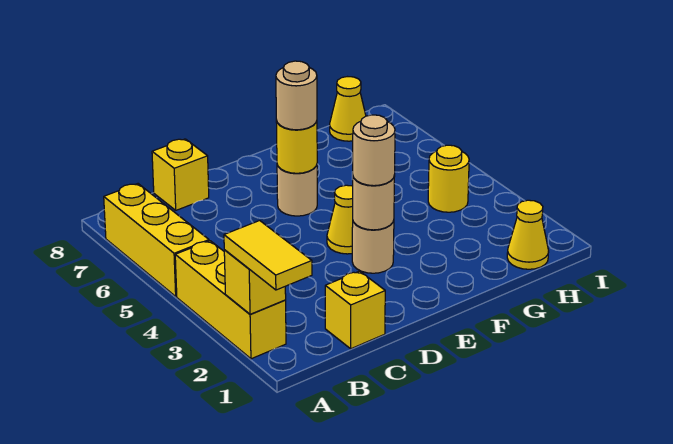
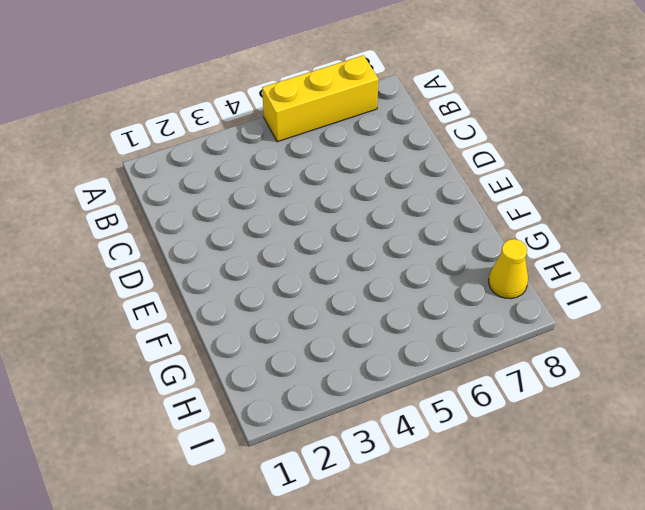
none -> yellow 1x3 brick [175,241,286,359]
none -> yellow 1x1 brick [325,271,385,349]
none -> yellow 1x1 brick [152,139,209,210]

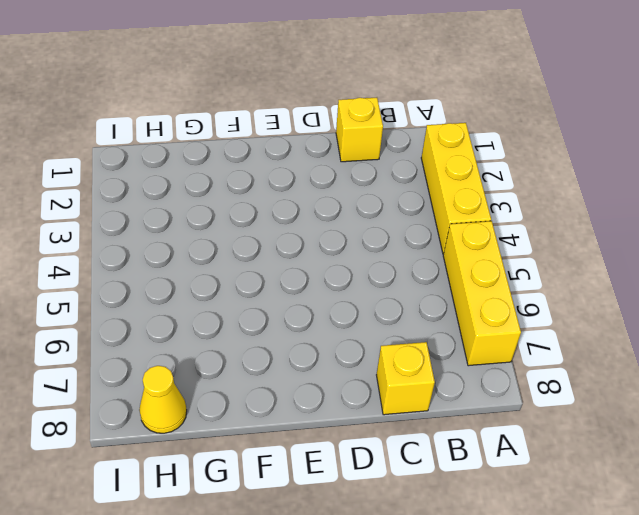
none -> tan 1x1 round brick [352,220,394,273]
none -> yellow 1x1 cone [327,185,353,254]
none -> tan 1x1 round brick [277,165,317,216]

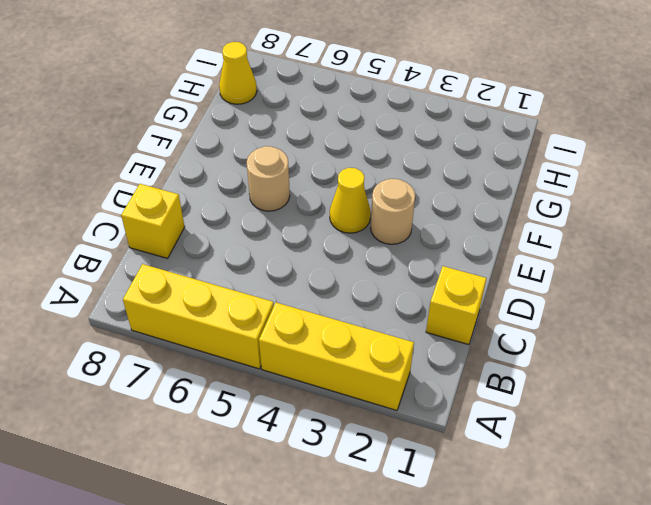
none -> yellow 1x1 cone [507,200,549,269]
none -> yellow 1x1 round brick [428,145,469,212]
none -> yellow 1x1 brick [224,250,286,314]

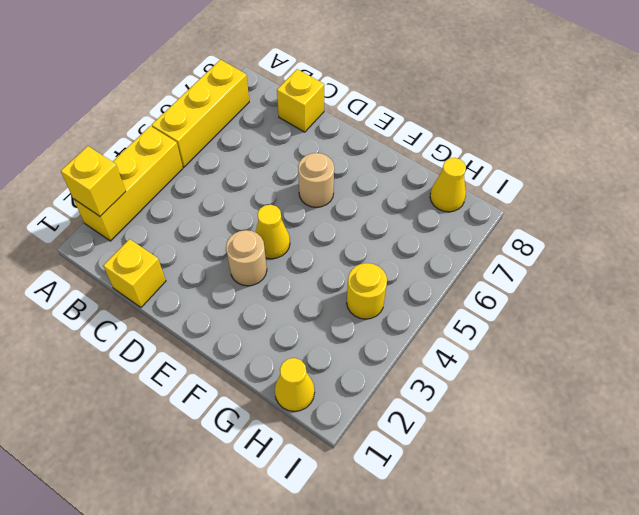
none -> tan 1x1 round brick [353,175,395,230]
none -> yellow 1x1 round brick [276,120,317,173]
none -> yellow 1x2 tile [224,221,312,290]

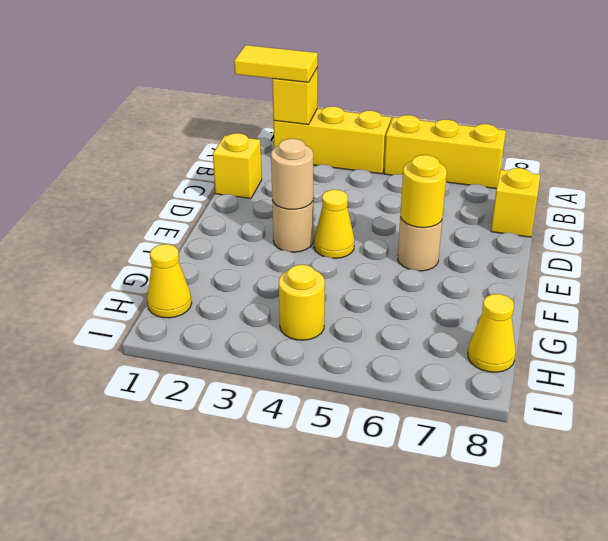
none -> tan 1x1 round brick [352,115,395,186]
none -> tan 1x1 round brick [276,61,317,130]

